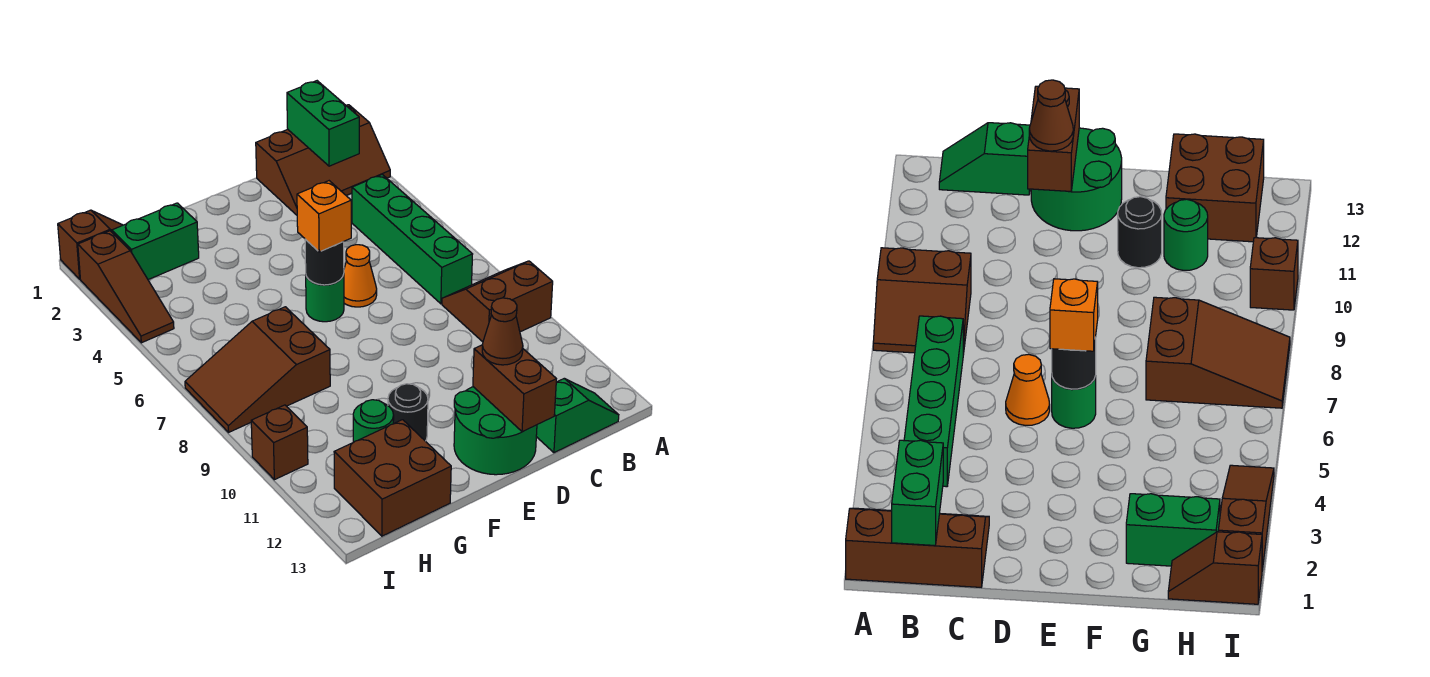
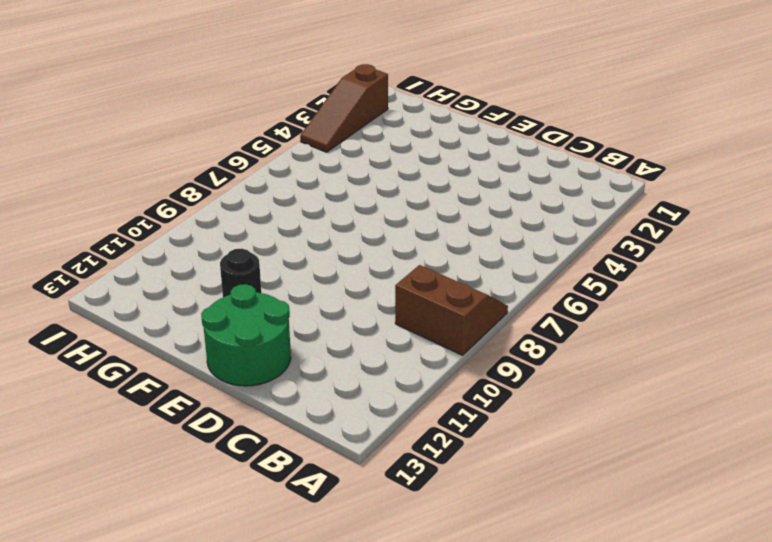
none -> brown 2x3 slope [256,105,390,215]
none -> green 1x4 brick [352,175,473,304]
none -> green 1x2 slope [536,379,619,453]

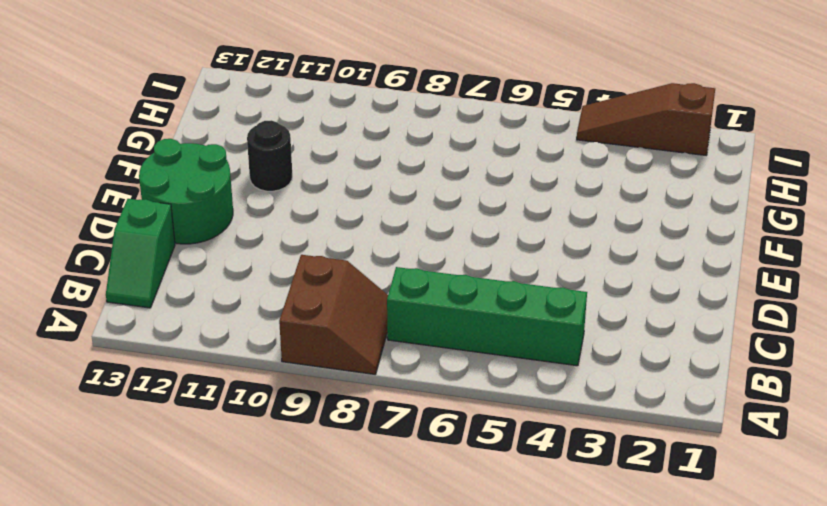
none -> brown 2x3 slope [256,105,390,215]
none -> orange 1x1 cone [344,245,377,307]
none -> green 1x1 round brick [306,274,344,322]

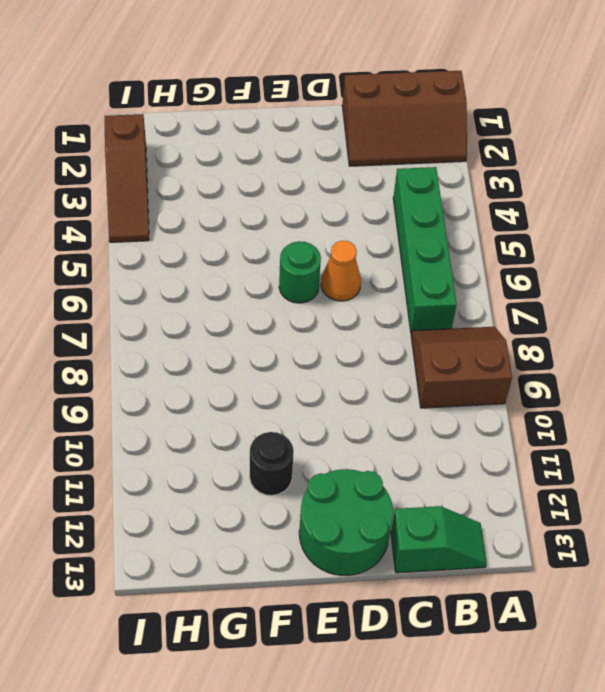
none -> green 1x2 brick [112,203,199,280]
none -> brown 2x3 slope [185,307,330,432]
none -> green 1x1 round brick [353,400,394,442]

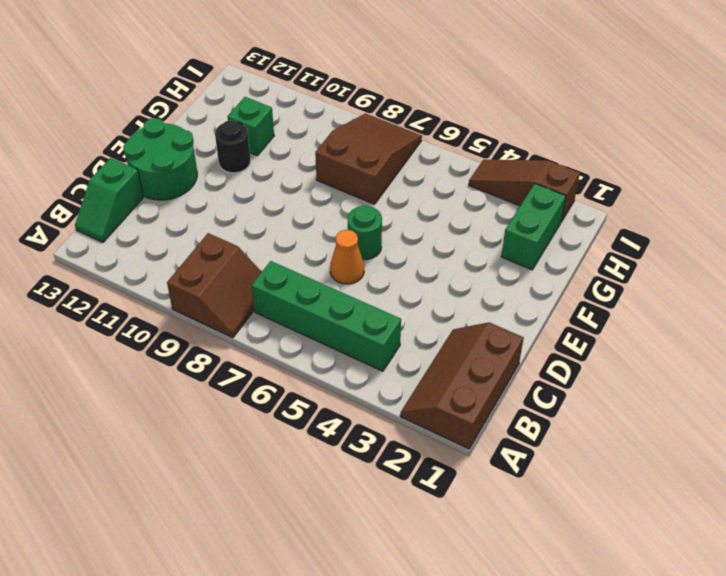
green 1x1 brick [227,97,274,156] -> green 1x1 round brick [353,400,394,442]
none -> brown 2x2 brick [334,420,451,536]
none -> brown 1x2 slope [58,210,123,279]
none -> brown 1x1 brick [251,405,308,480]

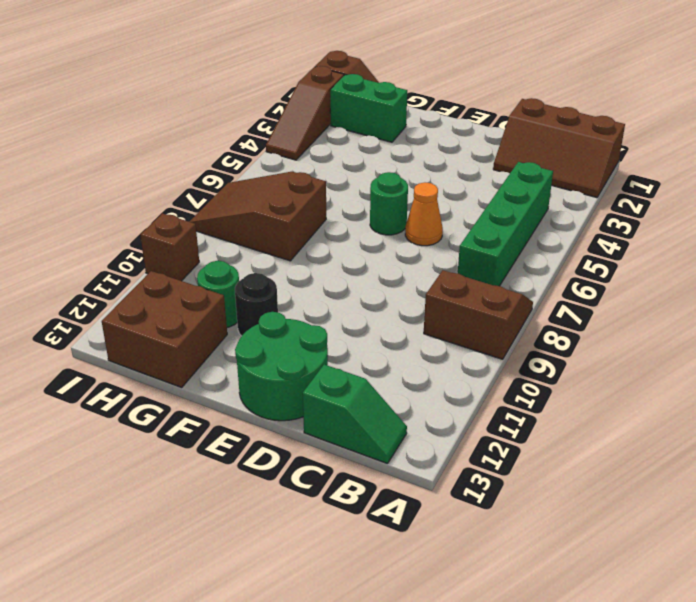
none -> green 1x2 brick [287,81,359,166]
none -> brown 1x2 brick [473,345,556,432]
none -> black 1x1 round brick [305,239,344,285]

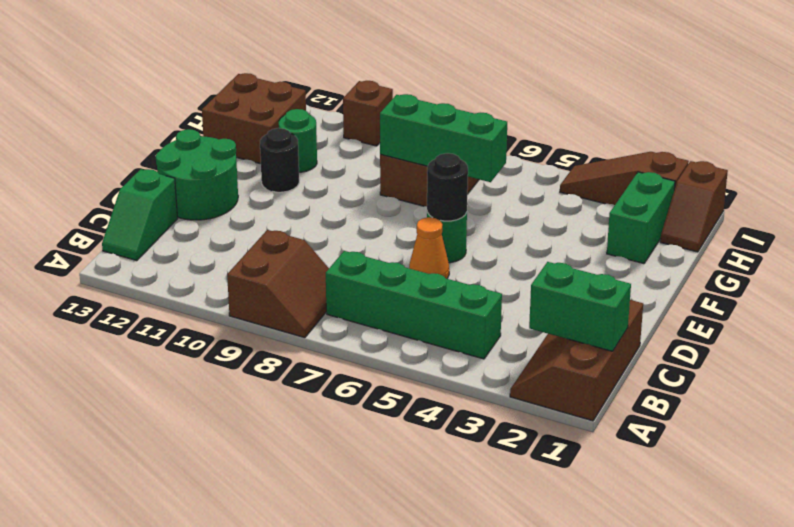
green 1x3 brick [380,94,507,182] -> none
none -> brown 1x2 brick [473,345,556,432]
none -> brown 1x1 cone [482,298,523,365]
none -> orange 1x1 brick [297,181,351,252]

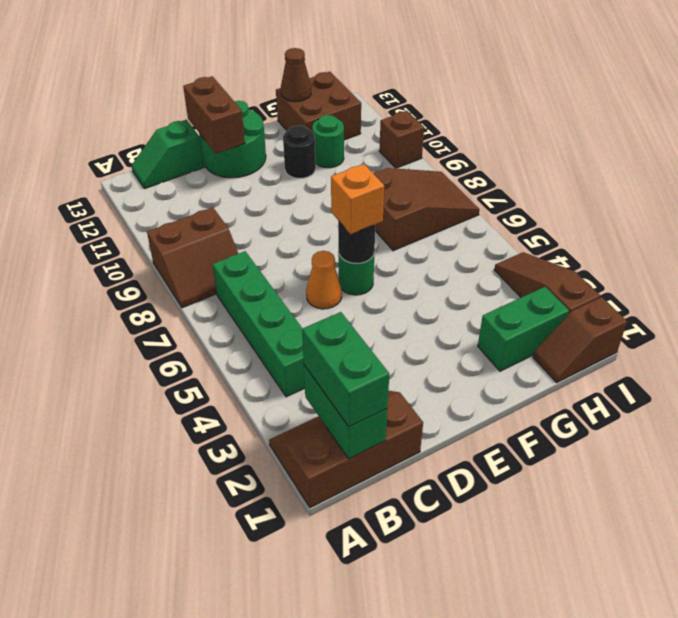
green 1x2 brick [302,312,389,427] -> none
brown 1x1 cone [281,48,311,102] -> brown 1x1 cone moved to [482,298,523,365]

